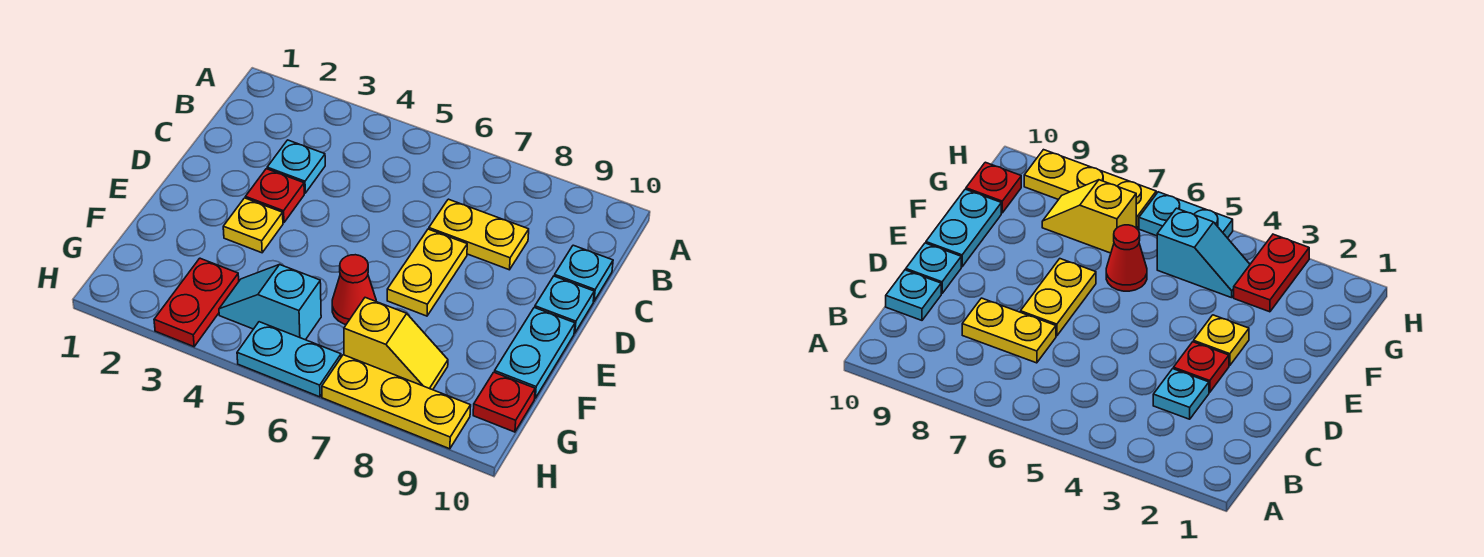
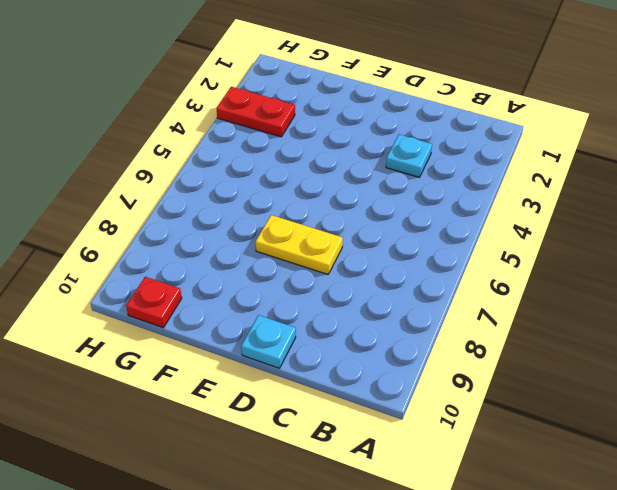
none -> yellow 1x2 plate [429,199,529,270]
none -> cyan 1x1 plate [554,245,613,301]
none -> red 1x1 plate [246,169,304,223]

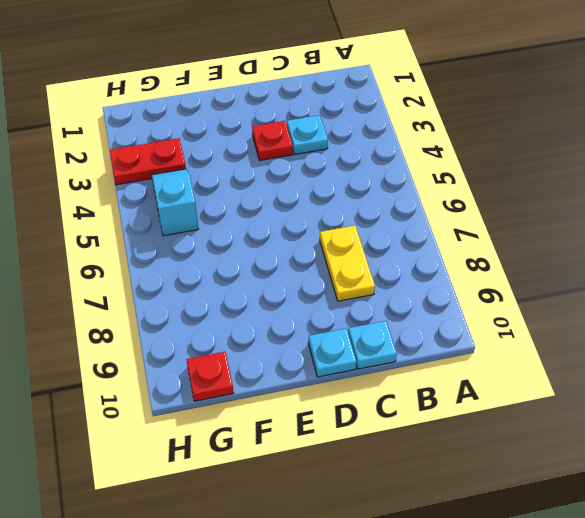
none -> yellow 1x2 plate [387,229,467,316]
none -> yellow 1x1 plate [223,198,283,253]
none -> cyan 1x2 plate [495,308,575,398]

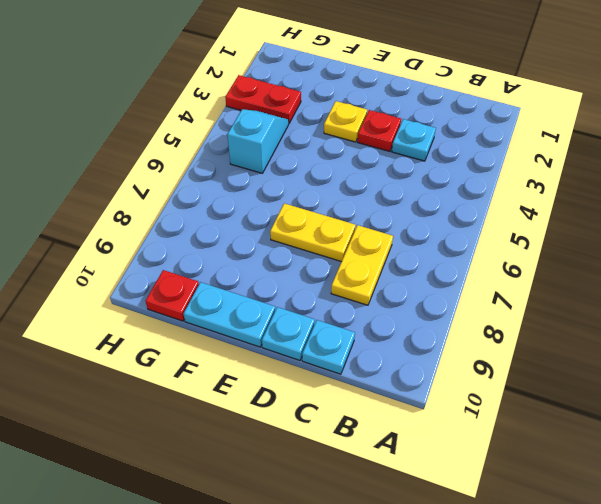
none -> red 1x1 cone [332,255,376,324]
none -> yellow 1x2 slope [344,298,448,390]
none -> cyan 1x2 plate [237,322,341,397]

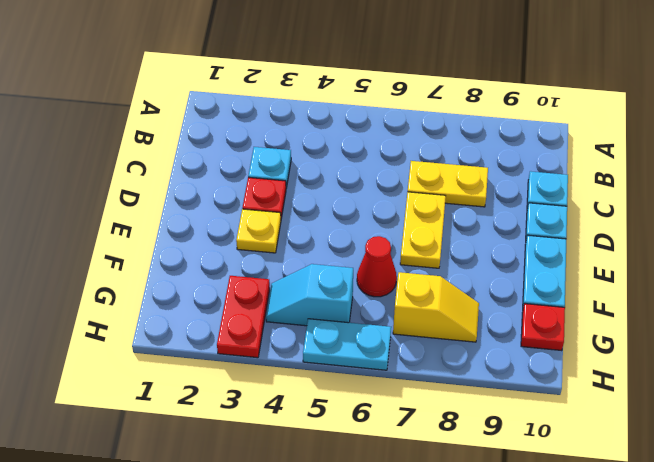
none -> yellow 1x3 plate [322,355,471,449]

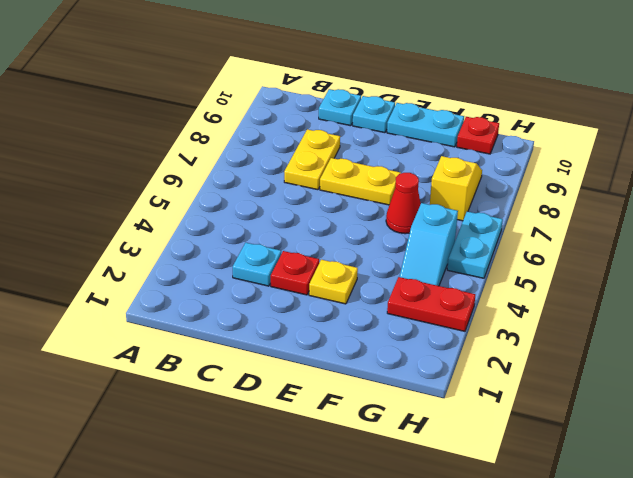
none -> yellow 1x3 plate [322,355,471,449]

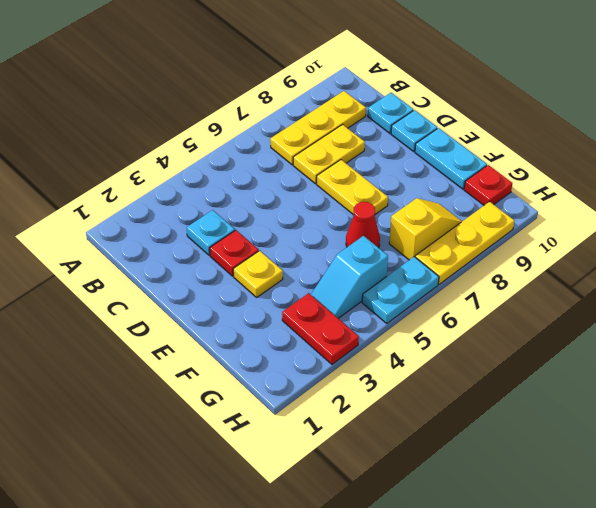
yellow 1x3 plate [270,91,366,165] -> none

